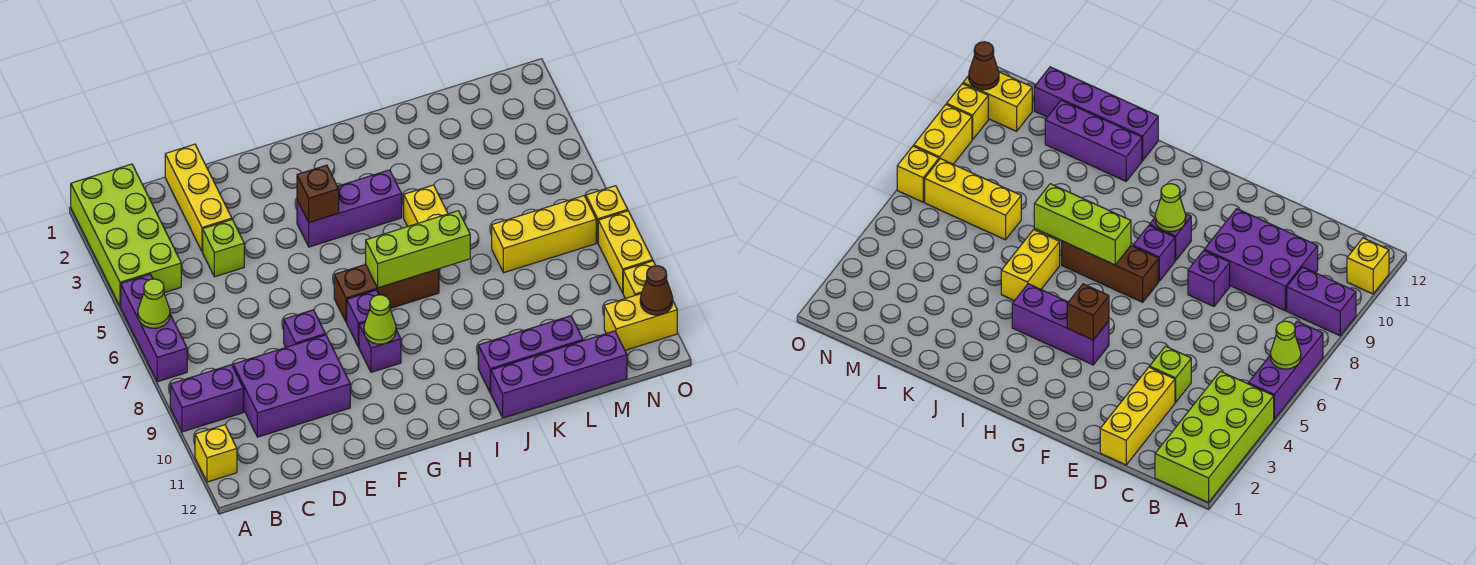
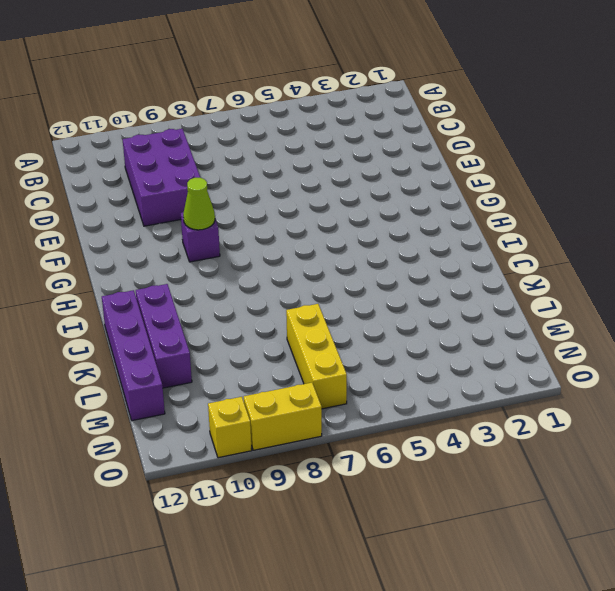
none -> lime 2x4 brick [71,164,181,306]
none -> purple 1x3 brick [121,274,187,382]
none -> purple 1x2 brick [170,365,244,432]

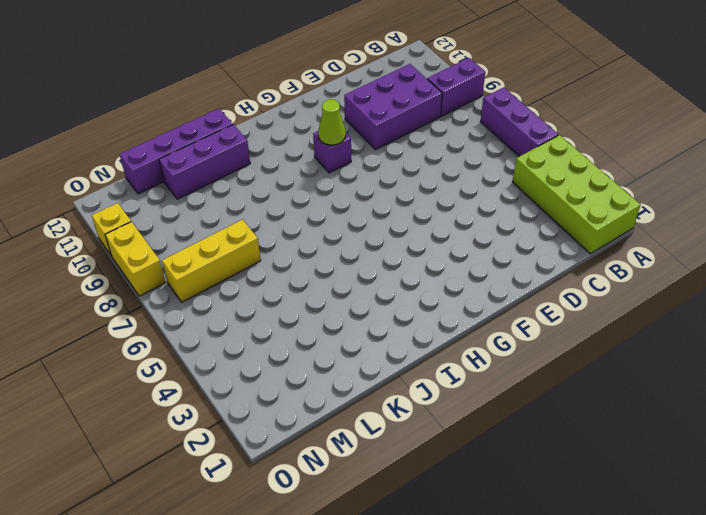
none -> yellow 1x1 brick [195,425,237,482]
none -> yellow 1x3 brick [165,144,232,252]
none -> lime 1x1 brick [203,219,244,277]

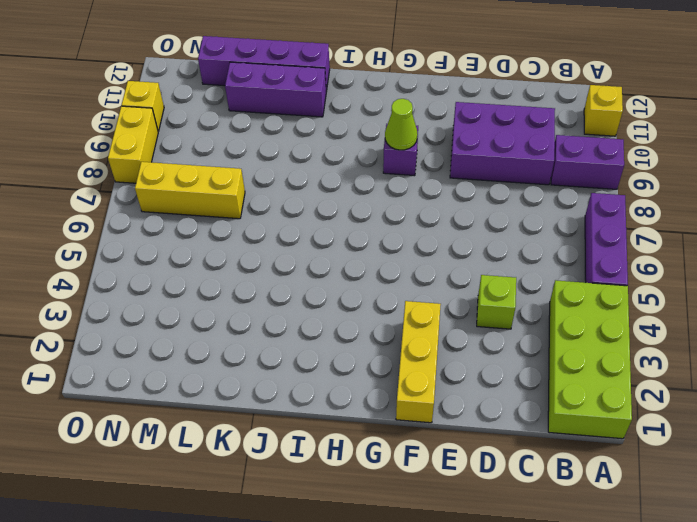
yellow 1x3 brick [396,301,441,423] -> yellow 1x3 brick moved to [165,144,232,252]
none -> purple 1x1 brick [284,310,326,347]
none -> purple 1x3 brick [297,170,402,247]
none -> brown 1x3 brick [334,264,439,322]

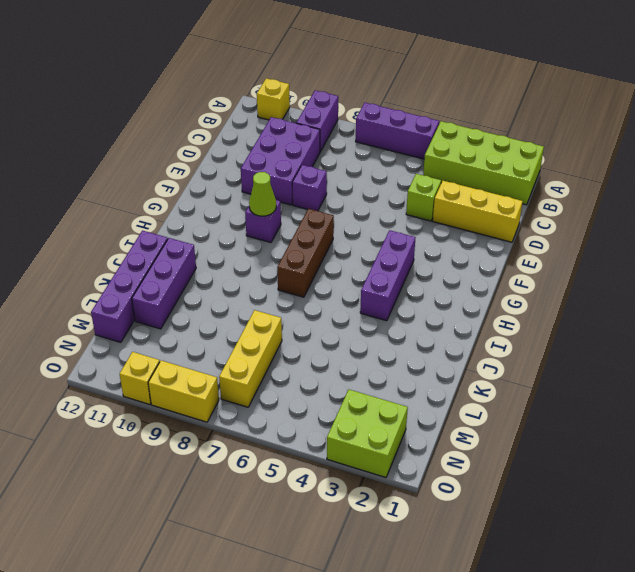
lime 2x2 brick [327,390,408,477] -> none
none -> purple 1x1 brick [347,290,379,347]
none -> yellow 1x2 brick [404,185,448,226]
none -> yellow 1x2 brick [604,294,677,350]

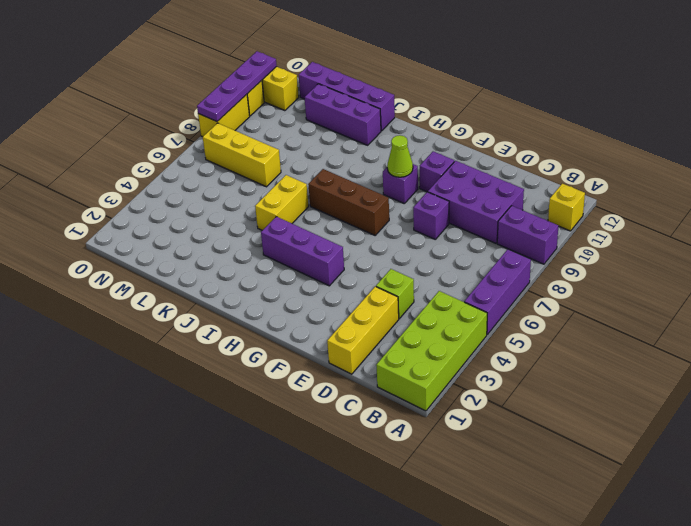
purple 1x1 brick [420,151,454,192] -> purple 1x1 brick moved to [347,290,379,347]
purple 1x4 plate [197,51,277,121] -> brown 1x1 cone [640,266,673,315]
none -> yellow 1x1 brick [586,186,628,242]
none -> lime 1x1 cone [138,279,170,328]
none -> brown 1x1 brick [297,165,339,223]

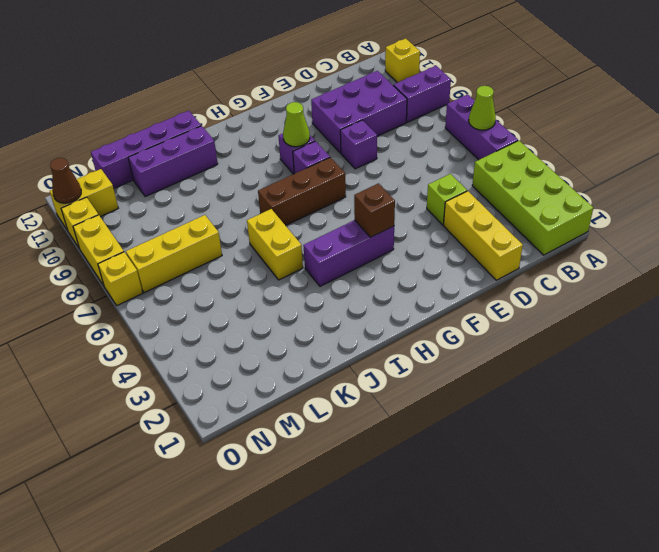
none -> lime 1x3 brick [366,211,470,288]

